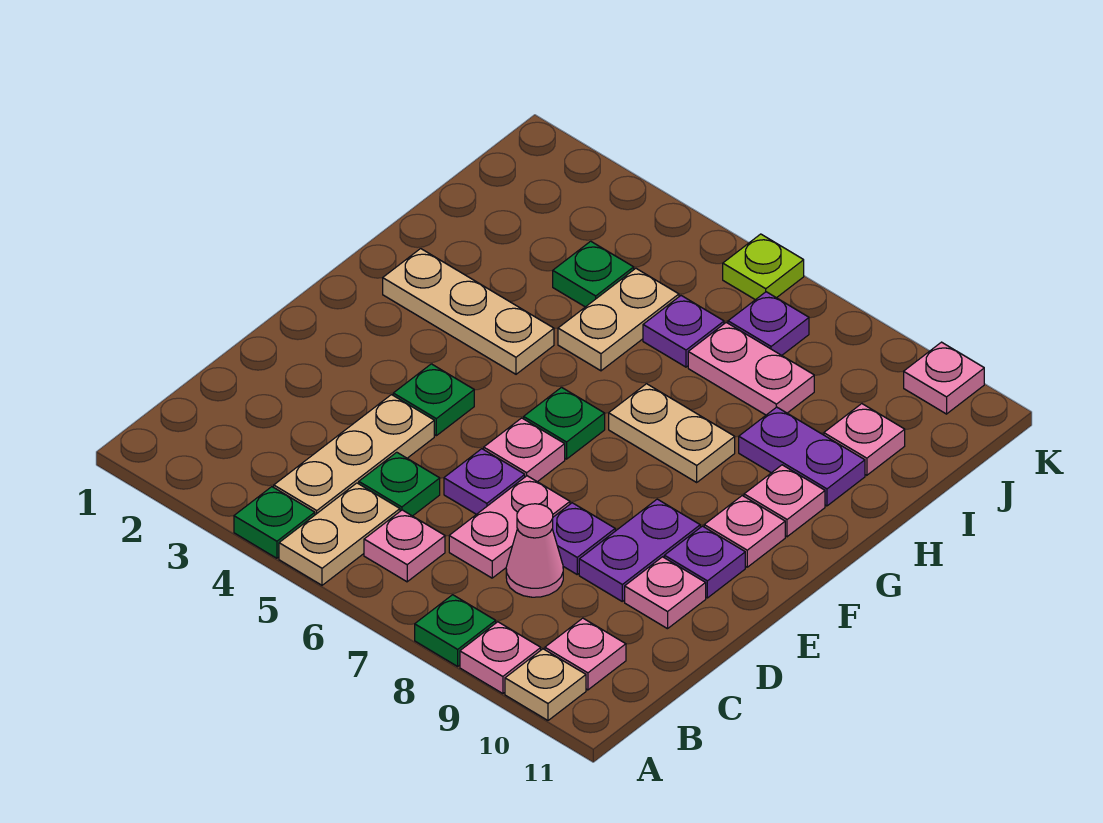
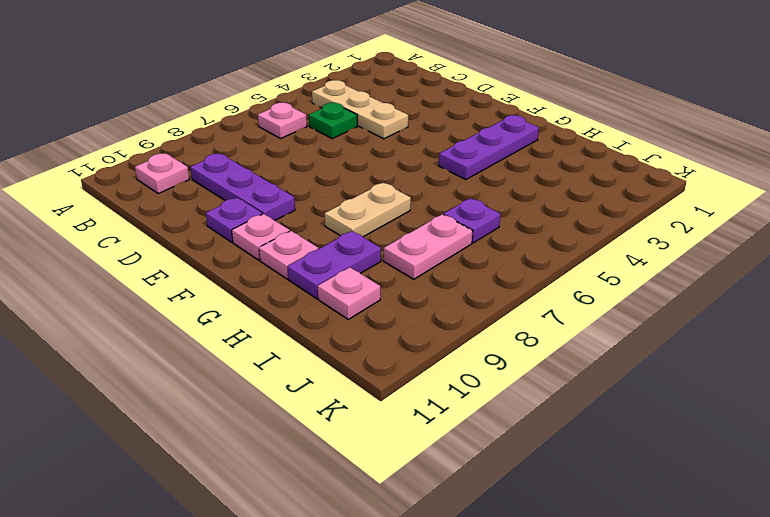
purple 1x3 plate [190,154,295,220] -> purple 1x2 plate [579,499,700,601]
purple 1x3 plate [439,115,539,180] -> tan 1x3 plate [383,249,554,374]
none -> green 1x1 plate [234,487,315,558]
none -> tan 1x2 plate [279,483,400,585]
none -> green 1x1 plate [415,595,496,666]
none -> pink 1x1 plate [460,622,541,694]

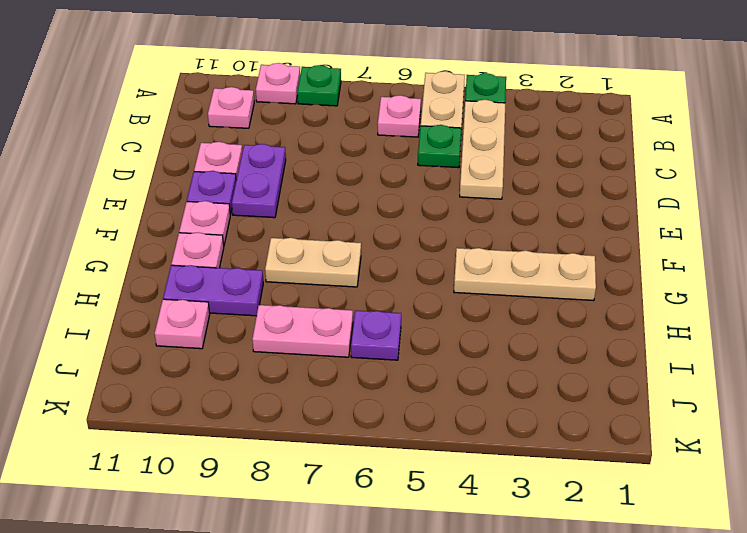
none -> tan 1x1 plate [505,649,586,720]
none -> pink 1x2 plate [449,476,570,578]
none -> pink 1x1 cone [506,504,563,597]
none -> purple 1x1 plate [444,449,525,514]

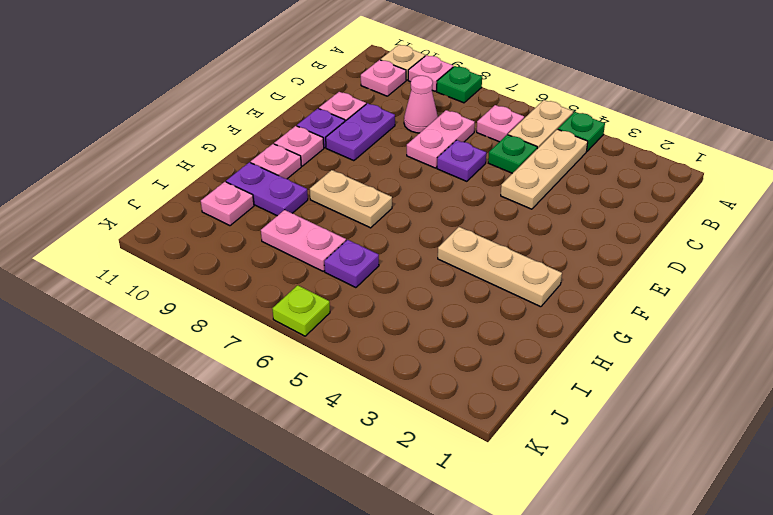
none -> purple 1x1 plate [552,503,615,574]
none -> green 1x1 plate [393,364,474,436]
none -> pink 1x1 plate [484,418,565,482]
none -> green 1x1 plate [524,387,605,459]

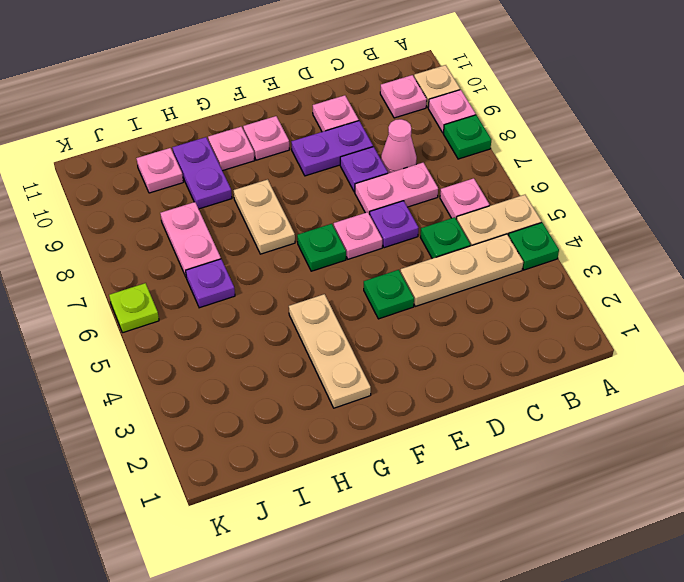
none -> purple 1x1 plate [664,526,745,598]
none -> tan 1x2 plate [558,268,679,371]
none -> green 1x1 plate [553,241,634,307]
none -> purple 1x1 plate [728,292,809,355]

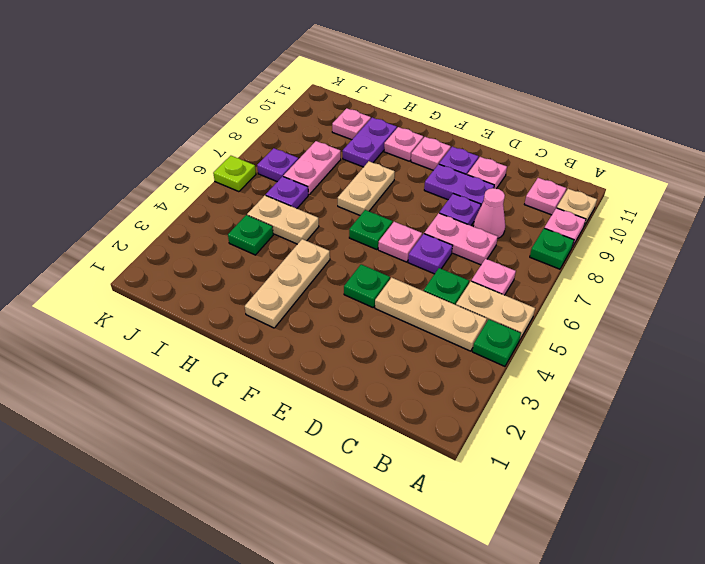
none -> pink 1x1 plate [904,342,984,414]

